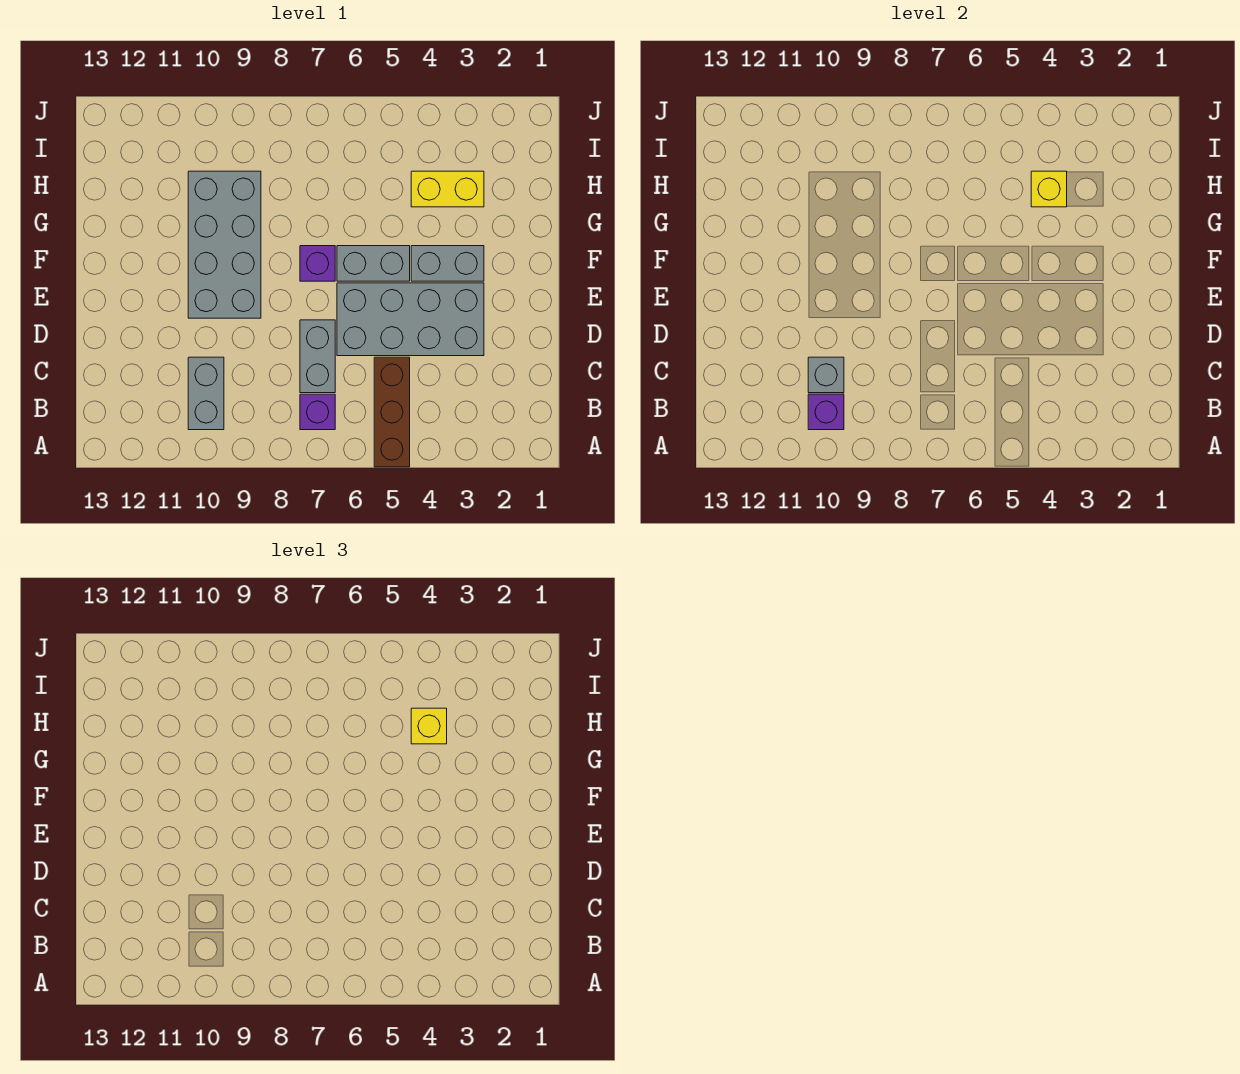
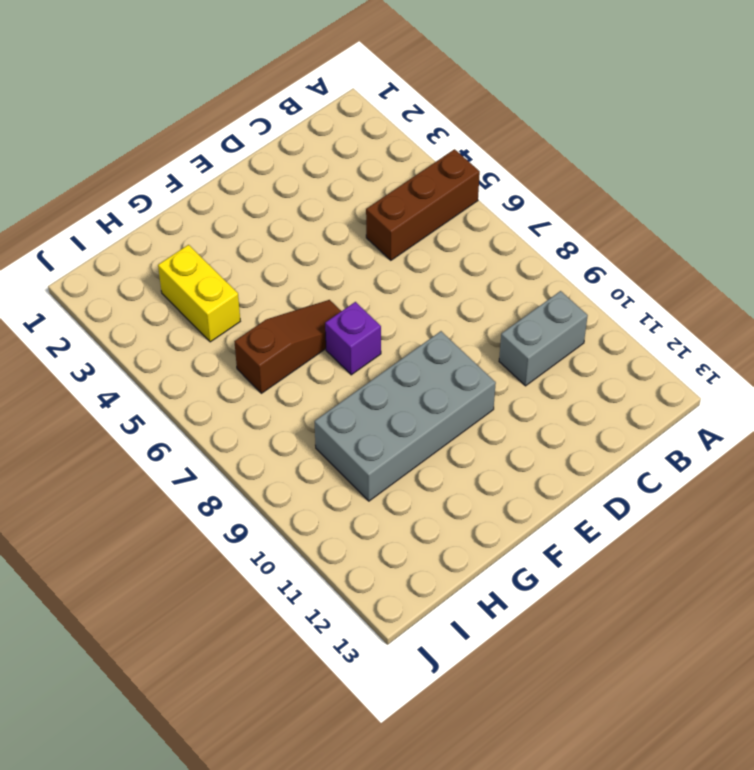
brown 1x3 slope [234,300,341,393] -> grey 1x2 brick [337,246,410,281]
none -> purple 1x1 brick [300,394,335,430]
none -> grey 1x2 brick [300,320,335,393]
none -> grey 2x4 brick [337,283,484,356]

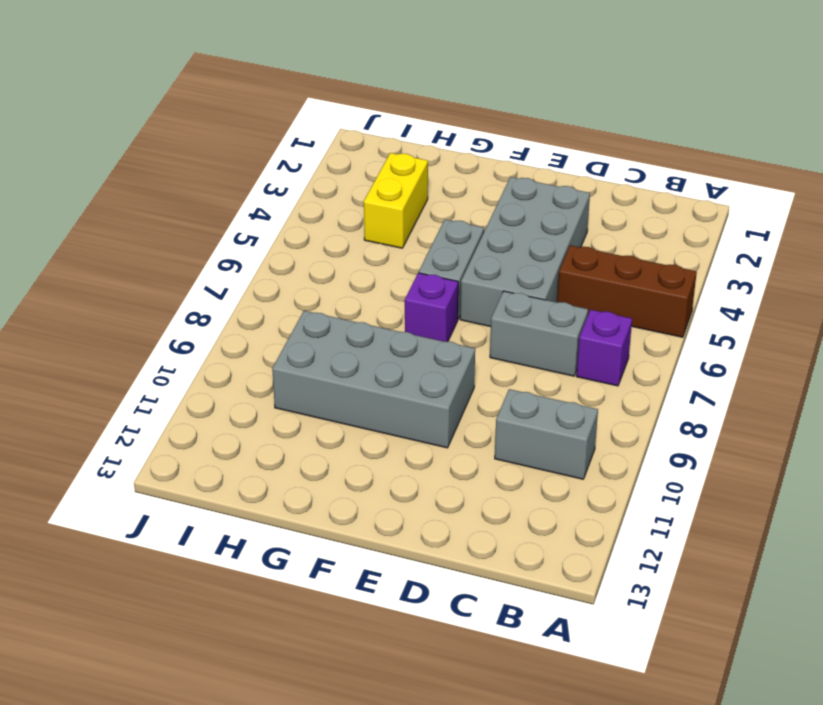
none -> grey 1x2 brick [411,246,484,281]
none -> purple 1x1 brick [808,394,844,430]
none -> grey 1x1 brick [808,357,844,393]

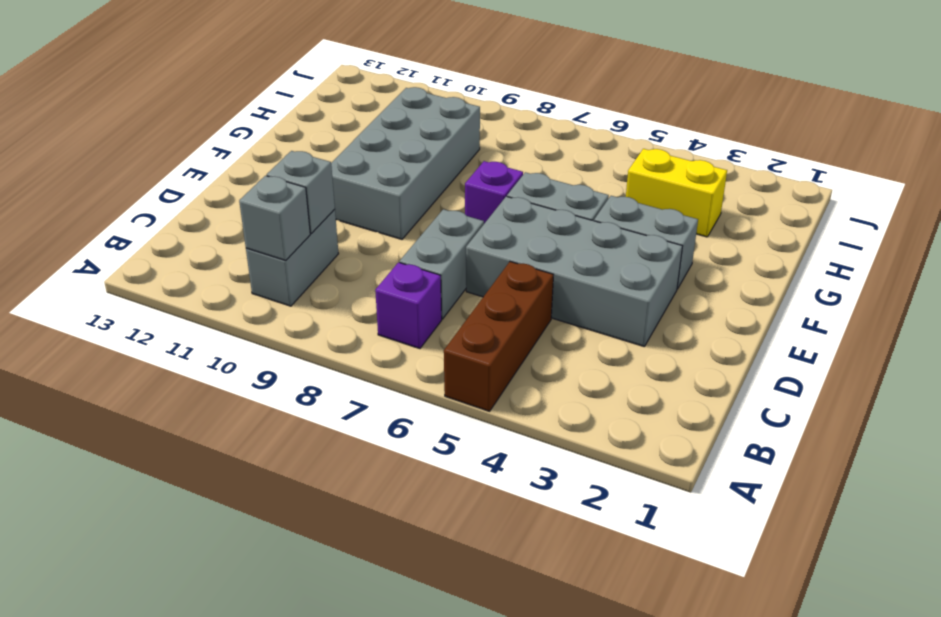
grey 1x1 brick [239,176,310,261] -> purple 1x1 brick [808,394,844,430]
none -> yellow 1x1 brick [1031,171,1067,207]
none -> yellow 1x1 brick [411,708,447,744]

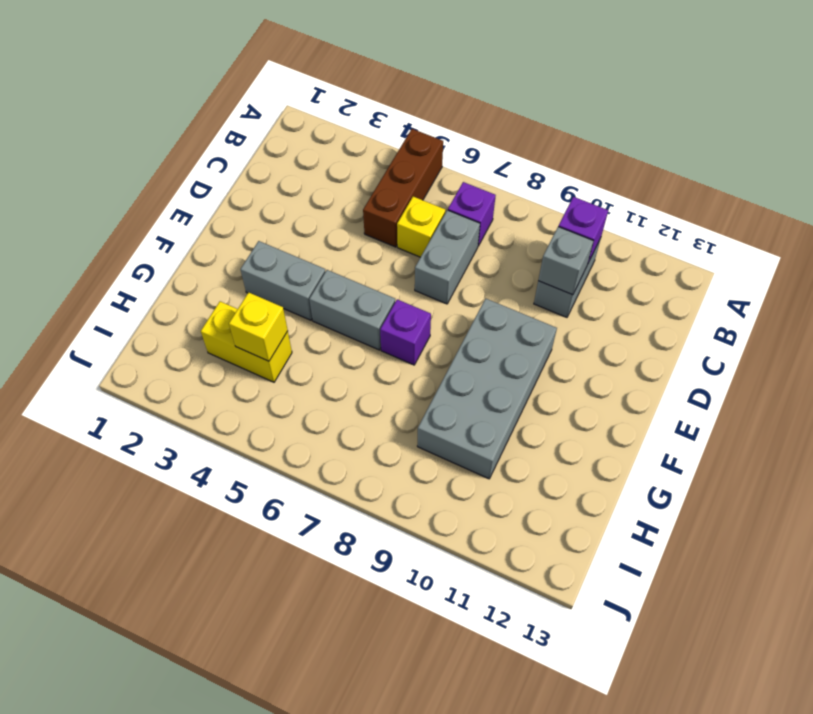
yellow 1x1 brick [397,197,445,257] -> yellow 1x1 brick moved to [411,708,447,744]
none -> grey 2x4 brick [337,283,484,356]

